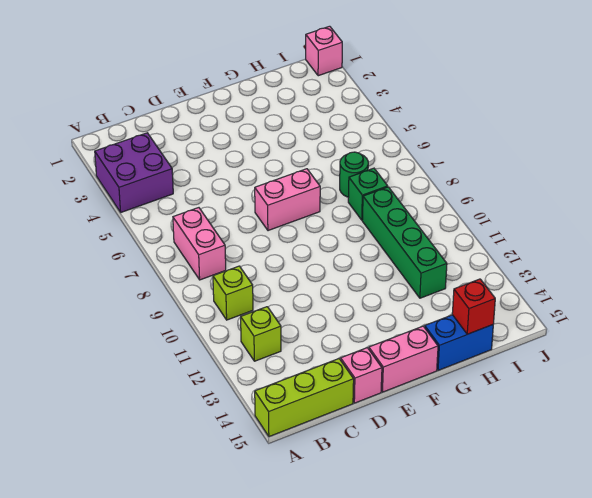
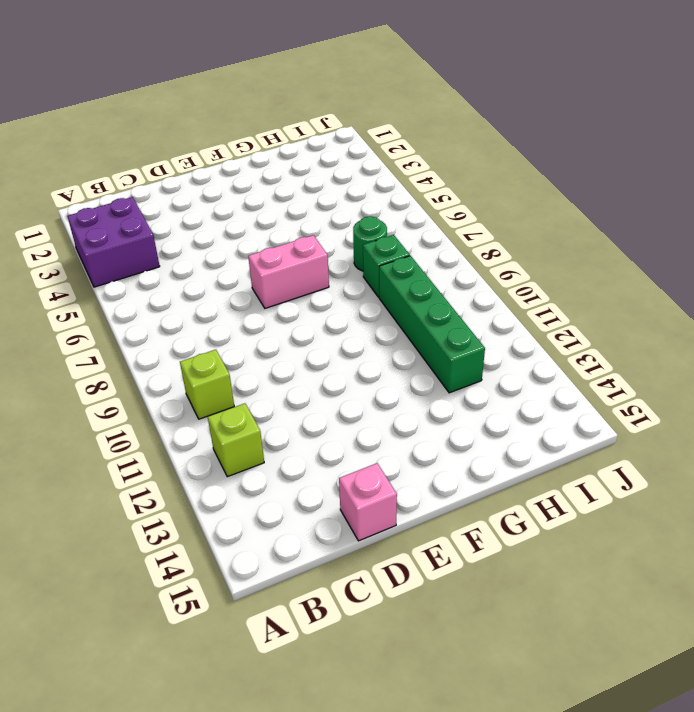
none -> lime 1x3 brick [255,359,354,437]
none -> pink 1x2 brick [173,208,226,280]
none -> pink 1x2 brick [369,326,438,392]

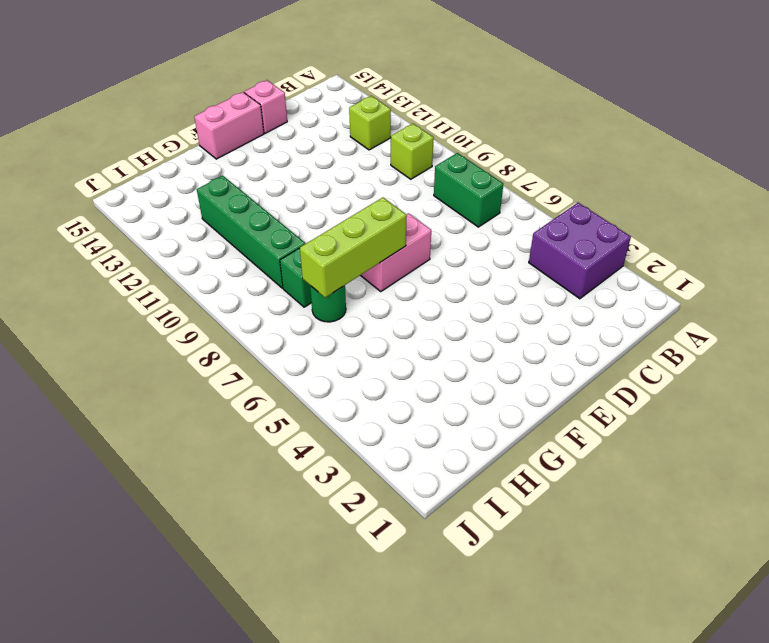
green 1x2 brick [434,153,503,227] -> pink 1x2 brick [173,208,226,280]
lime 1x3 brick [300,198,407,298] -> lime 1x3 brick moved to [255,359,354,437]
none -> blue 1x2 brick [425,315,493,370]
none -> pink 1x1 brick [306,26,342,76]
none -> red 1x1 brick [452,279,495,334]

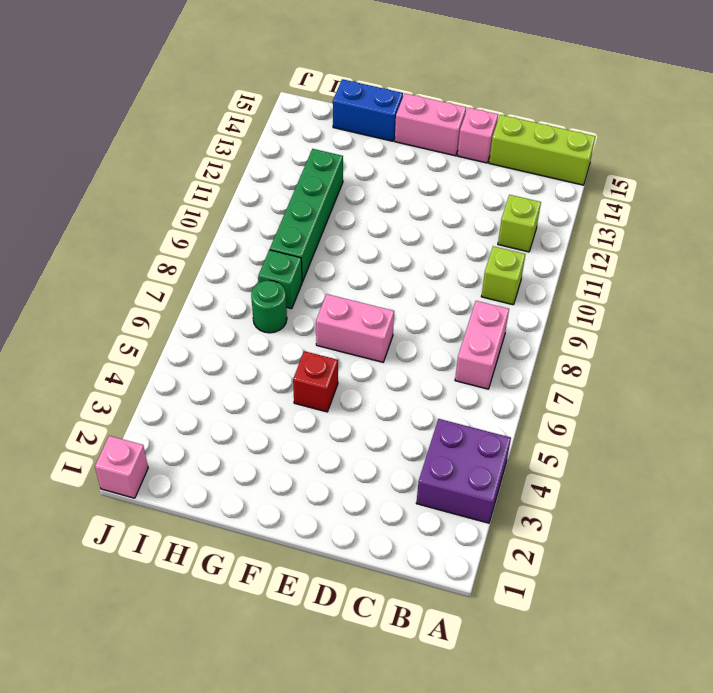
red 1x1 brick [293,351,338,412] -> red 1x1 brick moved to [452,279,495,334]

